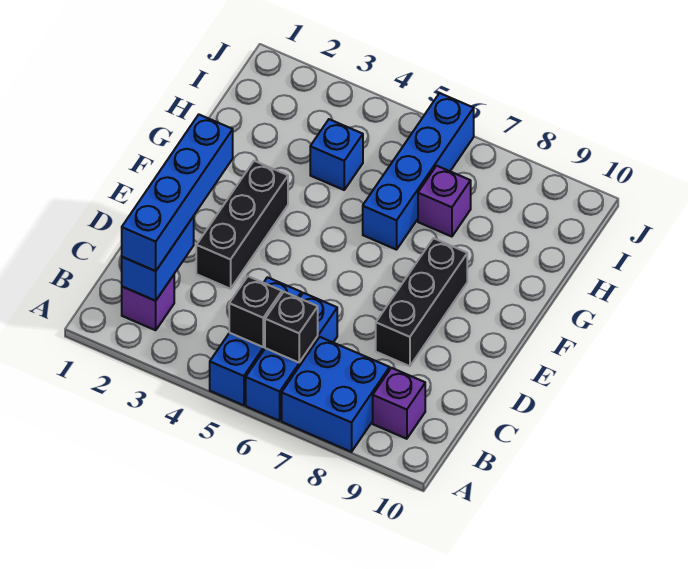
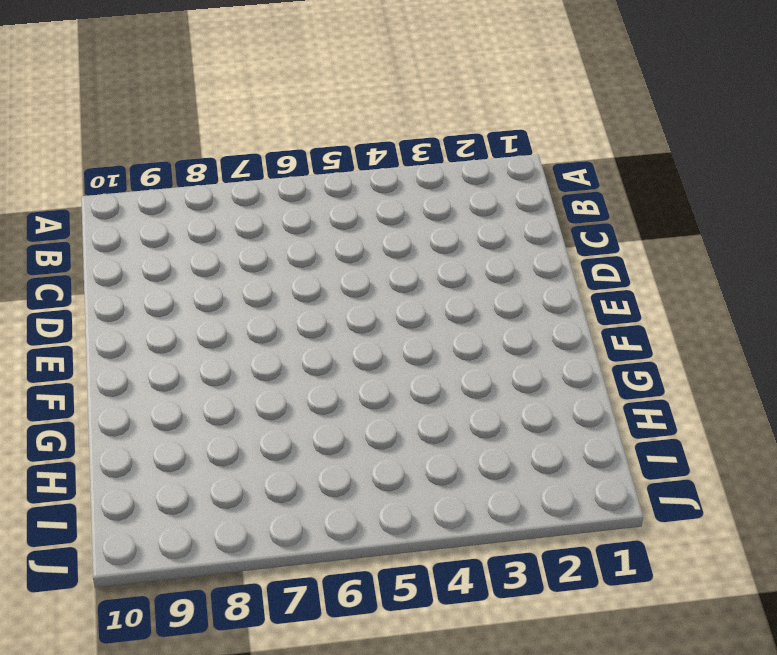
none -> blue 1x3 brick [210,277,301,405]
none -> blue 1x3 brick [246,293,337,421]
none -> blue 2x2 brick [282,337,390,452]

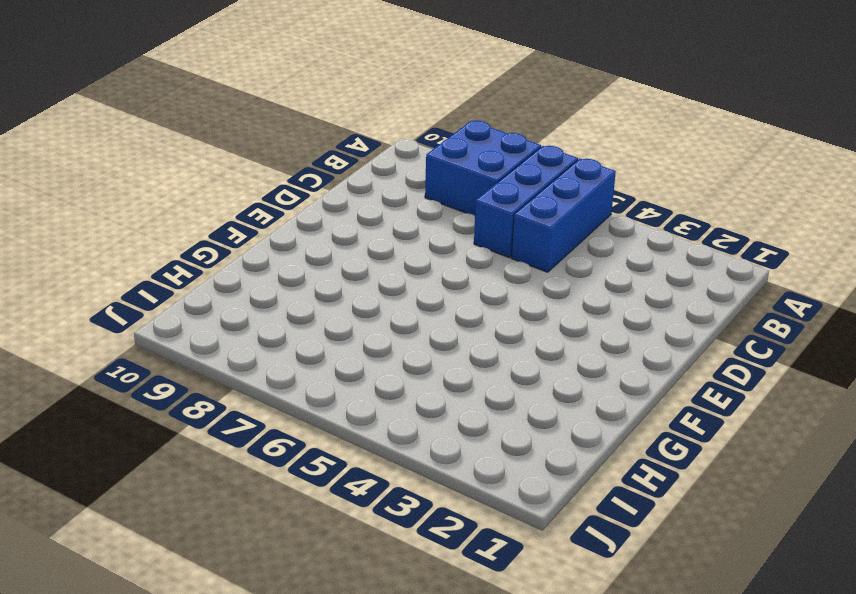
none -> purple 1x1 brick [122,275,174,330]
none -> purple 1x1 brick [373,368,425,439]
none -> black 1x3 brick [196,161,288,289]

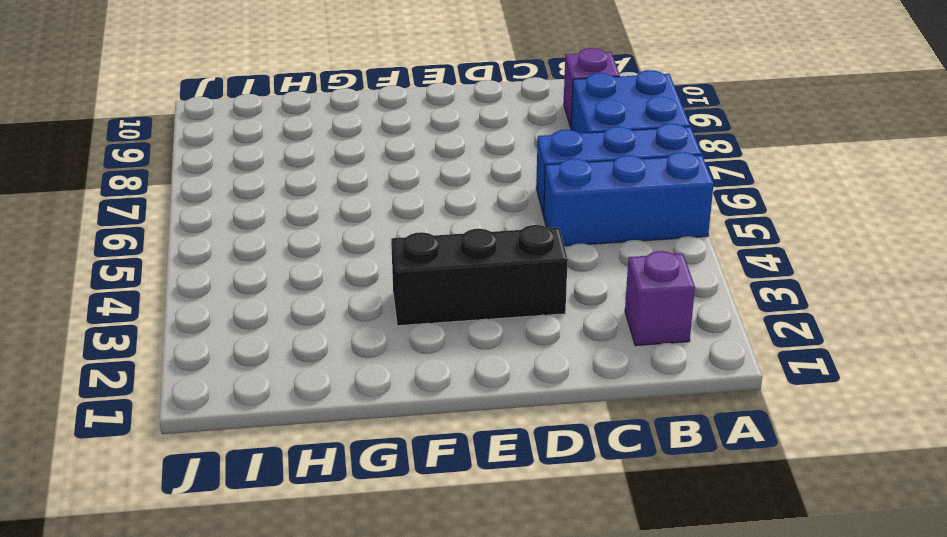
none -> black 1x3 brick [376,238,467,366]
none -> blue 1x4 brick [363,93,474,250]
none -> blue 1x1 brick [310,119,363,190]

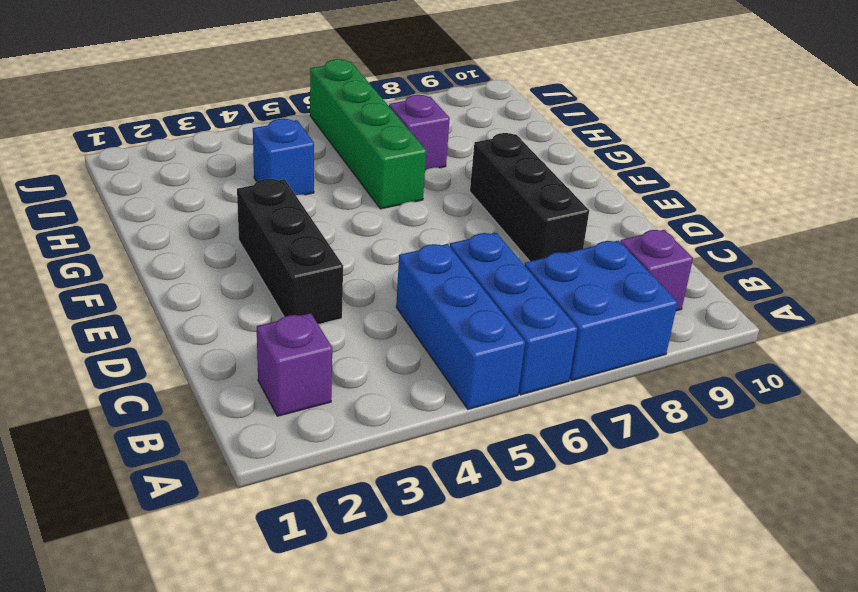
green 1x4 brick [310,59,426,209] -> blue 1x4 brick [363,93,474,250]
none -> blue 1x2 brick [122,216,194,301]
none -> black 1x1 brick [229,276,282,347]
none -> black 1x1 brick [265,292,318,362]

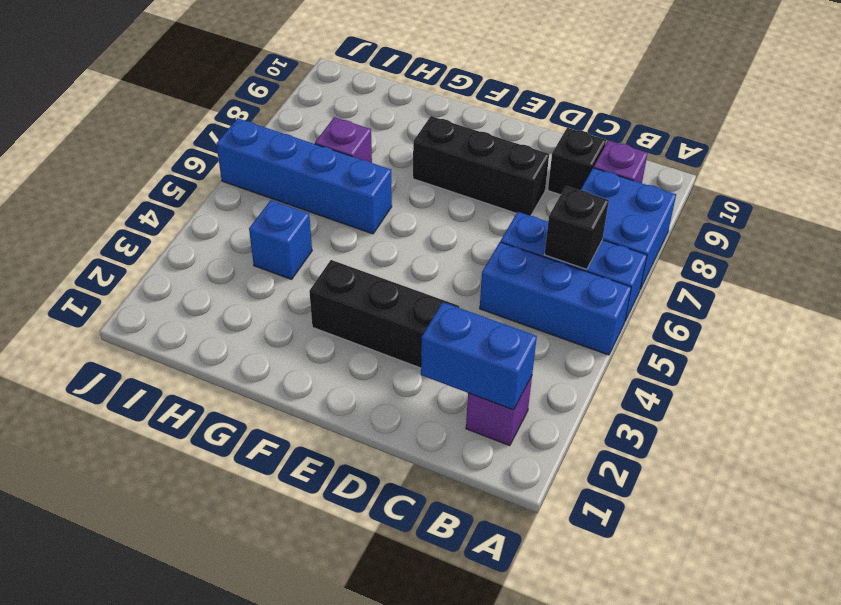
black 1x1 brick [548,128,606,195] -> black 1x1 brick moved to [229,276,282,347]
none -> blue 1x4 brick [122,115,233,271]

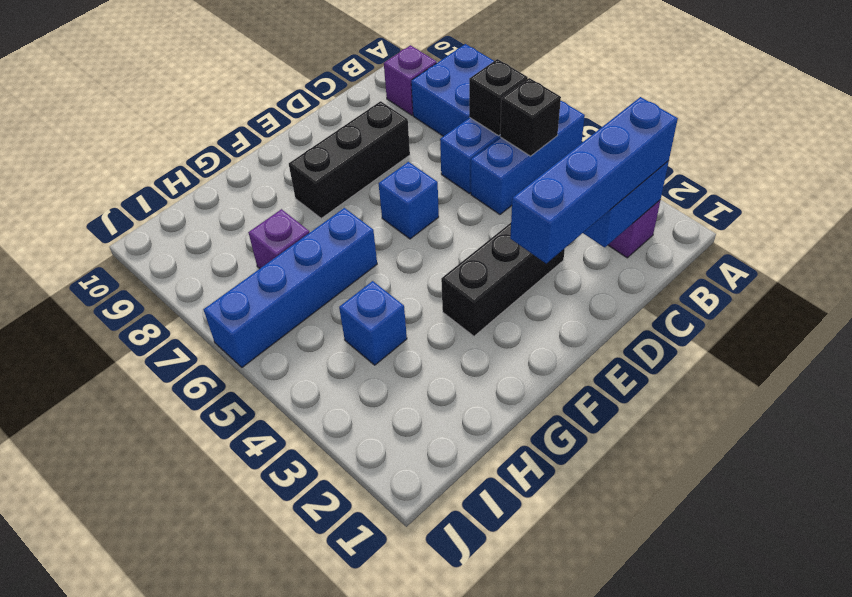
blue 1x1 brick [379,162,439,239] -> none

